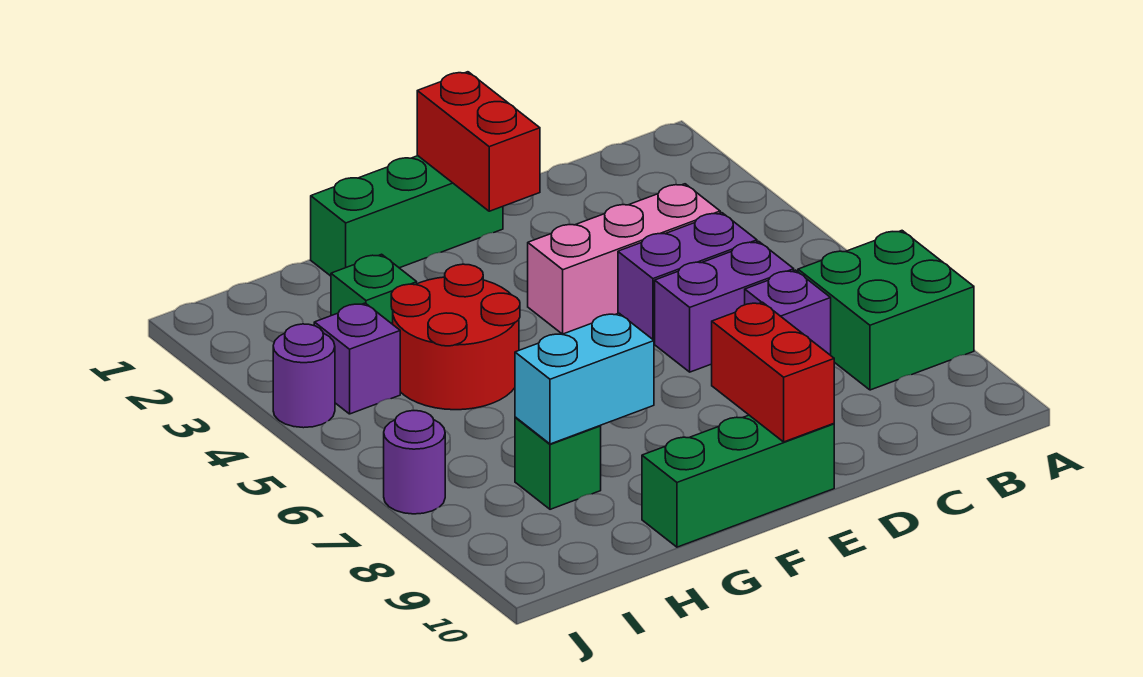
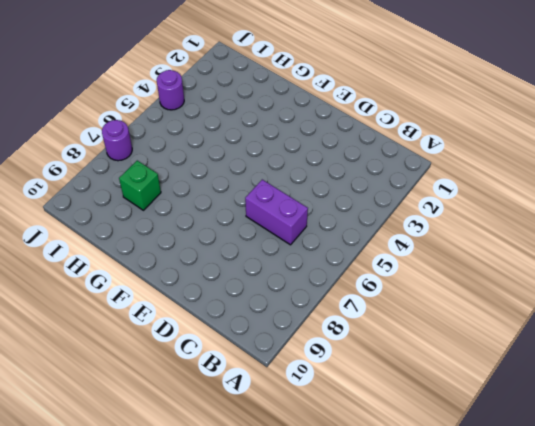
none -> green 2x2 brick [798,231,974,390]
none -> pink 1x3 brick [528,184,720,334]
none -> purple 1x2 brick [618,213,757,343]

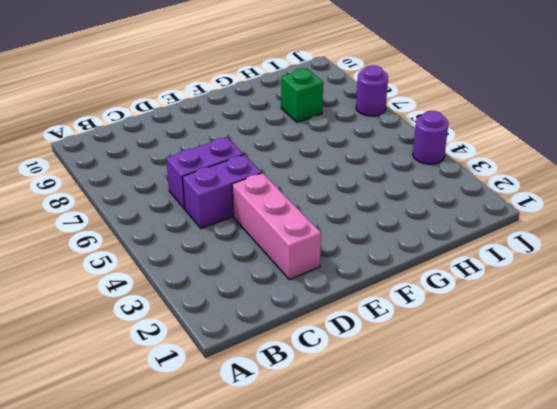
pink 1x3 brick [232,173,321,280] -> pink 1x3 brick turned to [528,184,720,334]
none -> green 2x2 brick [798,231,974,390]
none -> purple 1x1 brick [745,270,831,355]
none -> green 1x3 brick [311,156,503,276]

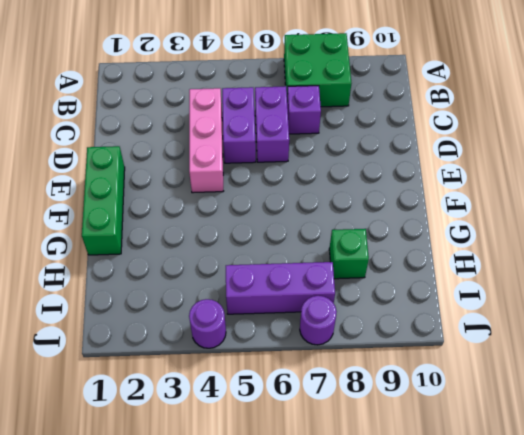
purple 1x3 brick [226,262,335,314] -> none
none -> green 1x3 brick [642,415,834,547]
none -> red 2x2 round brick [391,264,520,410]
none -> green 1x1 brick [331,254,417,324]

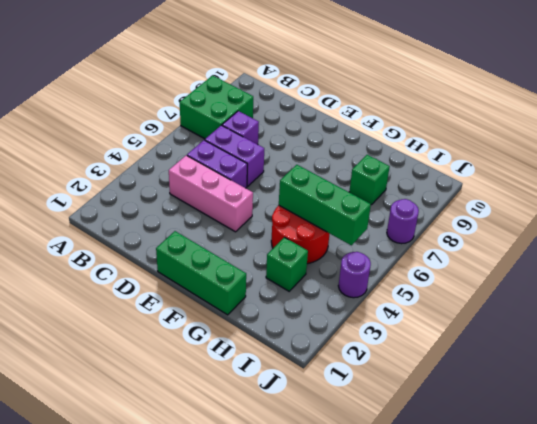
green 1x3 brick [279,165,371,245] -> green 1x3 brick moved to [642,415,834,547]
none -> purple 1x1 brick [314,303,400,414]
none -> red 1x2 brick [417,72,540,211]
none -> red 1x2 brick [712,302,834,442]

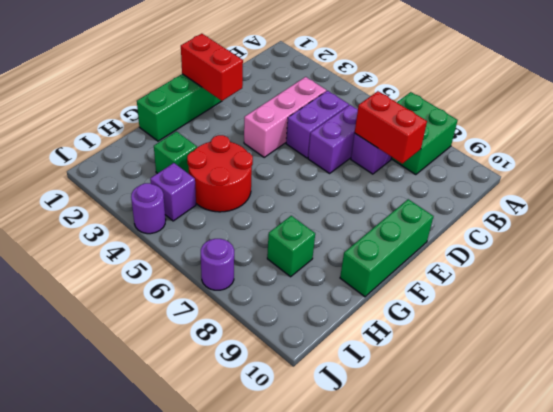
red 1x2 brick [355,91,427,163] -> red 1x2 brick moved to [712,302,834,442]
none -> cyan 1x2 brick [515,313,654,444]

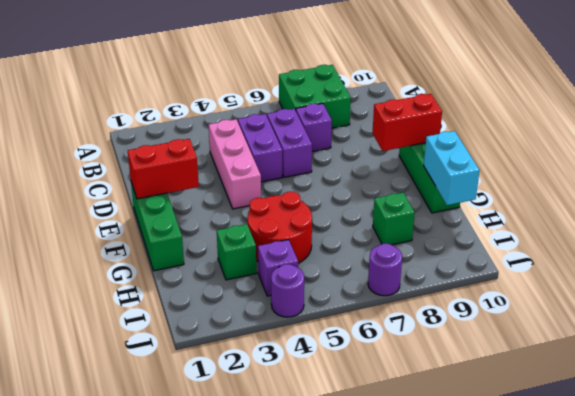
cyan 1x2 brick [424,131,480,205] -> cyan 1x2 brick moved to [515,313,654,444]

